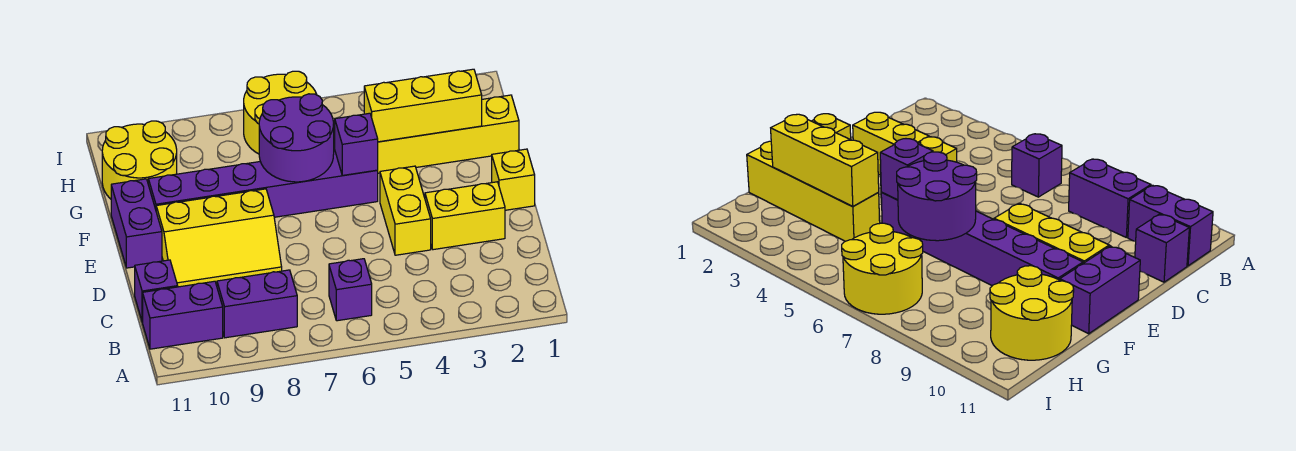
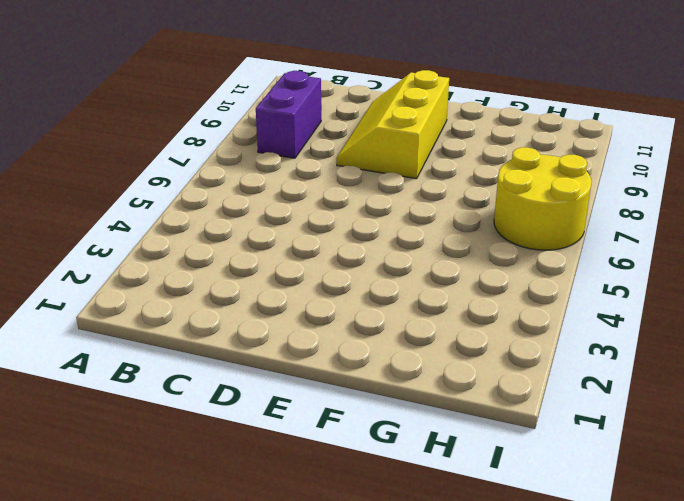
none -> purple 1x1 brick [329,259,372,321]
none -> purple 1x2 brick [143,281,223,349]
none -> purple 1x1 brick [135,260,178,322]

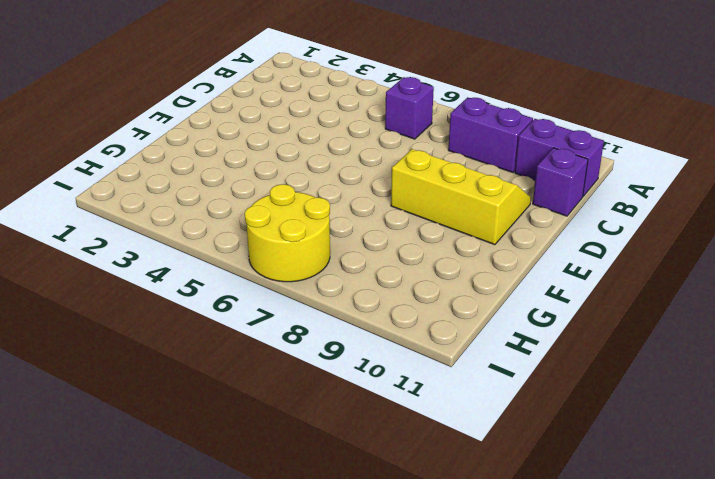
none -> yellow 1x2 brick [425,182,505,250]
none -> yellow 1x2 brick [380,166,431,255]
none -> yellow 1x1 brick [492,149,535,210]

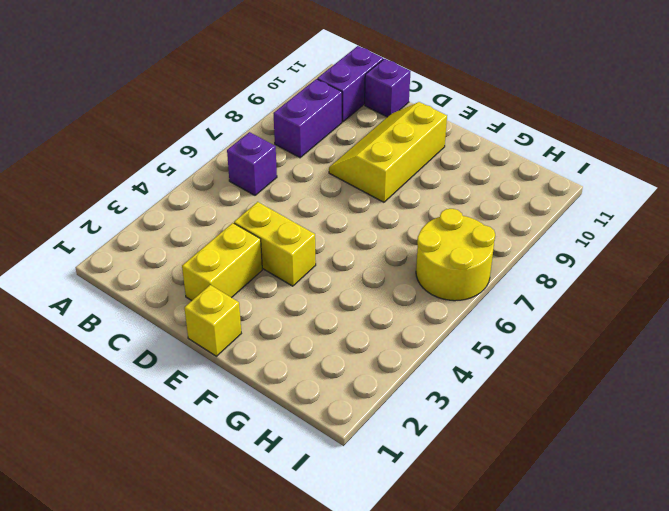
none -> purple 1x2 brick [111,179,162,268]
none -> purple 1x6 brick [148,150,378,217]
none -> yellow 1x4 brick [378,95,519,173]

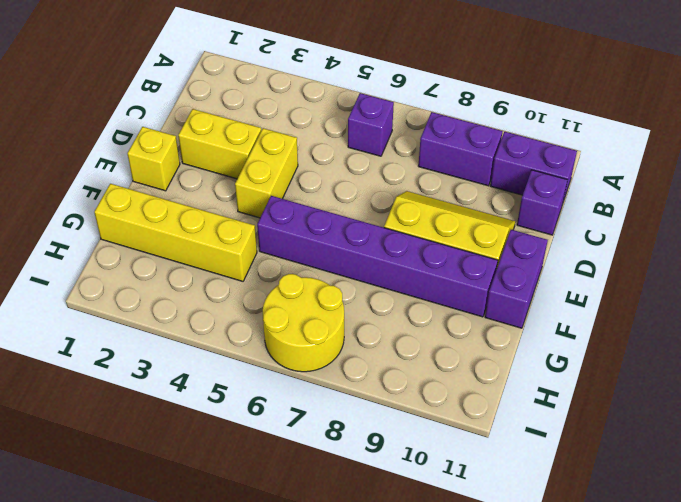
none -> yellow 2x2 round brick [102,121,177,199]
none -> purple 1x1 brick [335,113,378,176]
none -> purple 2x2 round brick [259,94,334,182]

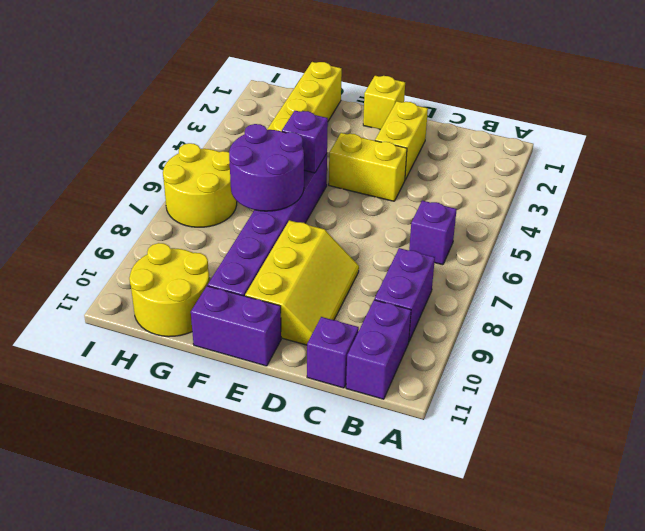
none -> yellow 1x3 brick [364,69,482,142]

